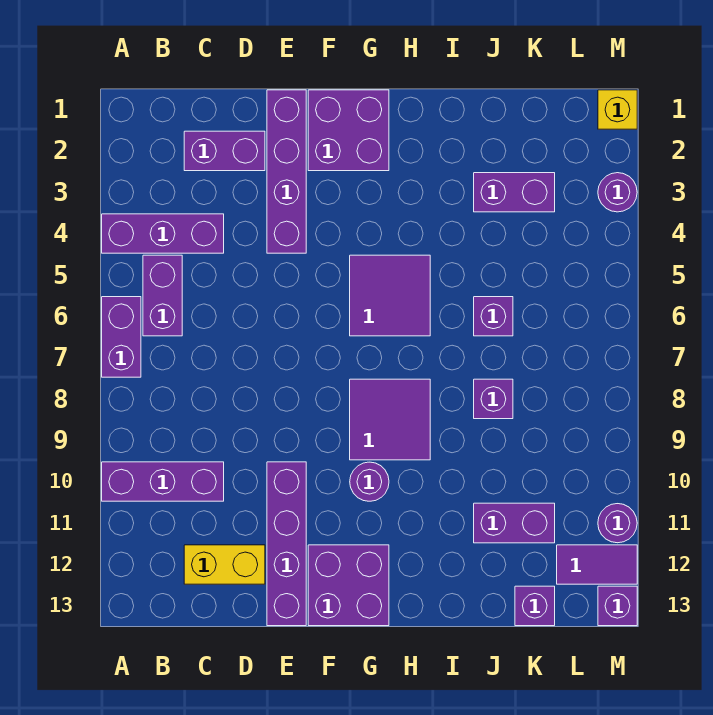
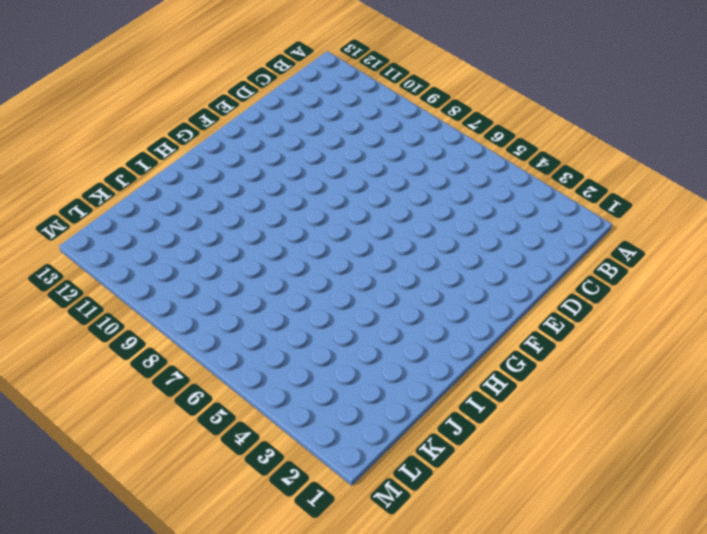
none -> purple 1x3 brick [102,214,224,253]
none -> purple 1x2 brick [102,297,141,377]
none -> purple 1x3 brick [102,462,224,501]

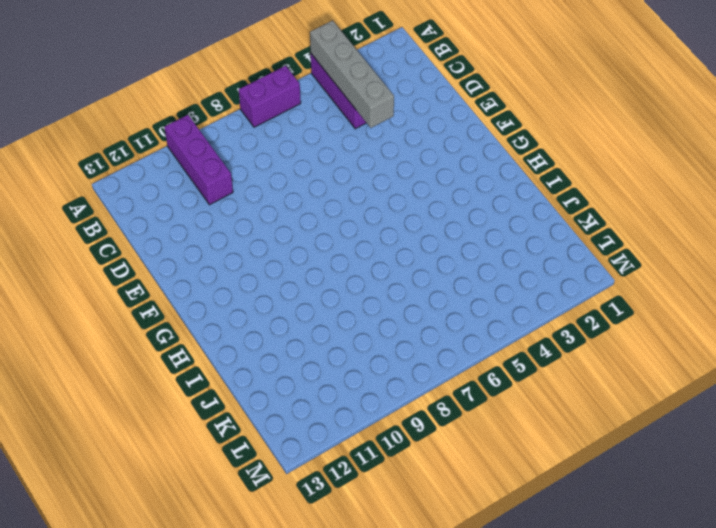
grey 1x4 brick [310,20,394,128] -> none
none -> purple 1x2 brick [143,255,182,336]
none -> purple 1x2 brick [184,131,265,171]
none -> yellow 1x2 brick [184,545,265,584]

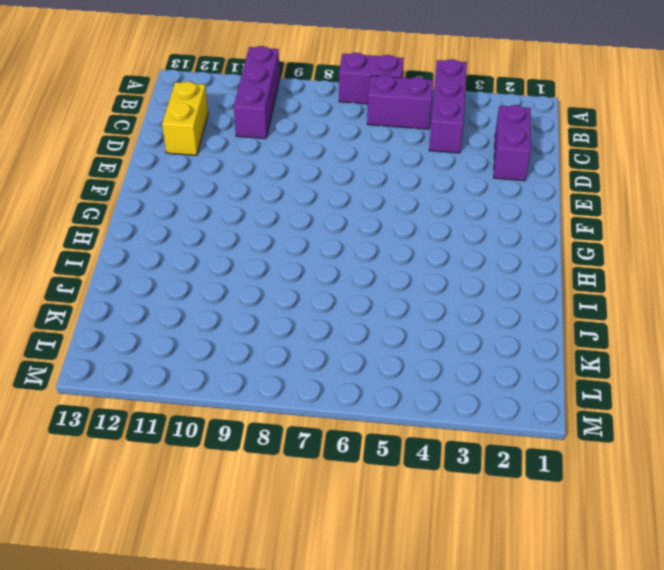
none -> purple 1x4 brick [267,90,306,253]
none -> purple 1x4 brick [267,462,306,626]
none -> purple 2x2 brick [308,90,389,171]

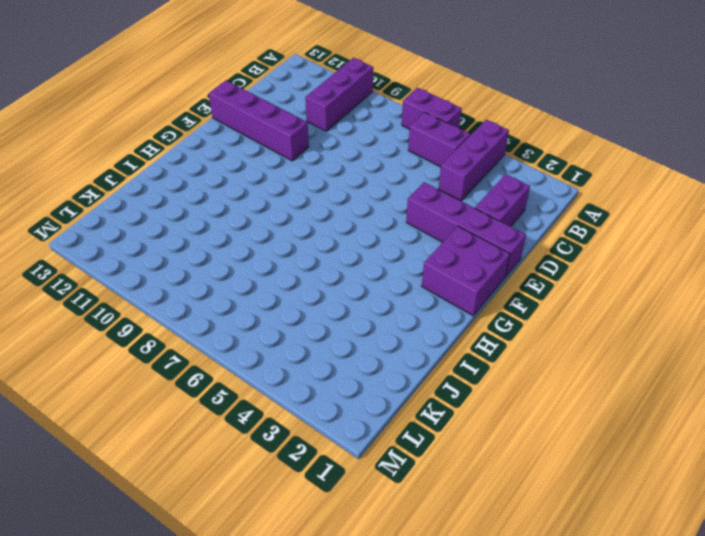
none -> yellow 1x2 brick [184,545,265,584]
none -> purple 2x2 brick [308,545,389,626]
none -> purple 2x2 tile [350,255,430,336]

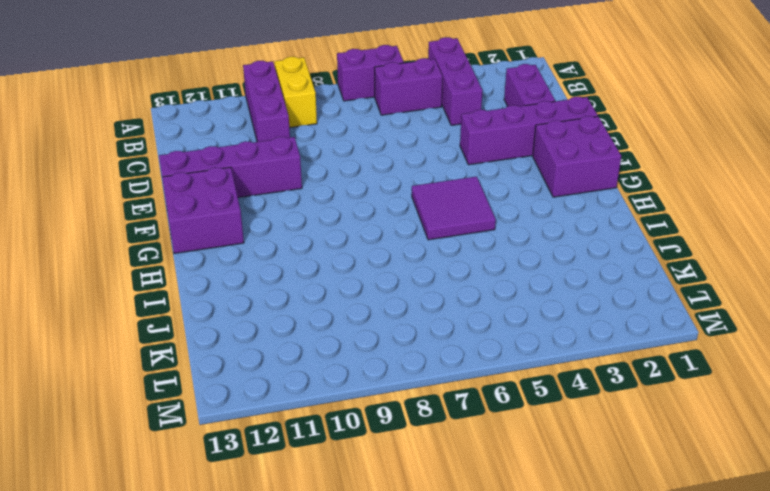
yellow 1x2 brick [275,57,317,128] -> yellow 1x2 brick moved to [184,545,265,584]
none -> purple 2x2 tile [350,379,430,460]
none -> purple 1x1 round brick [350,462,389,501]
none -> purple 1x2 brick [474,173,555,212]

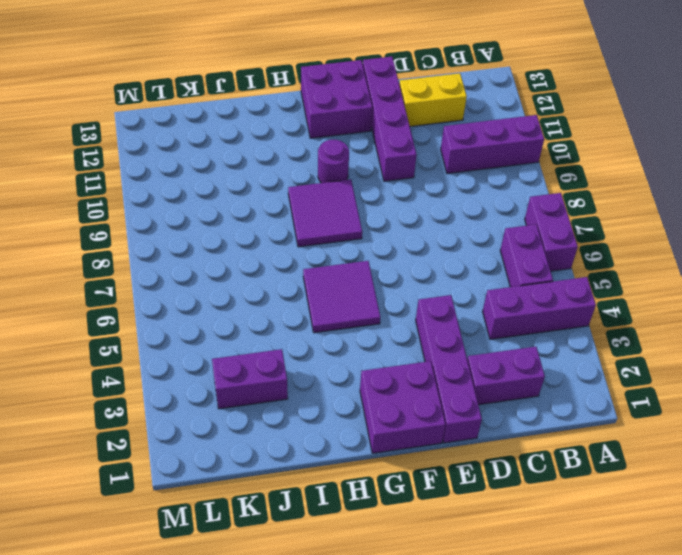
none -> purple 1x1 brick [474,297,513,336]
none -> purple 1x1 brick [474,379,513,419]
none -> purple 1x2 brick [474,503,555,543]

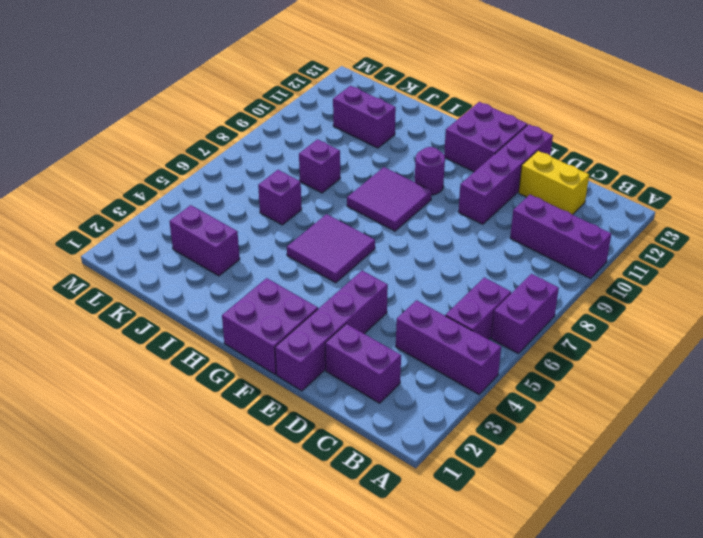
none -> purple 1x1 brick [515,586,555,626]
none -> purple 1x2 tile [557,545,637,584]
none -> yellow 1x1 brick [598,90,637,129]

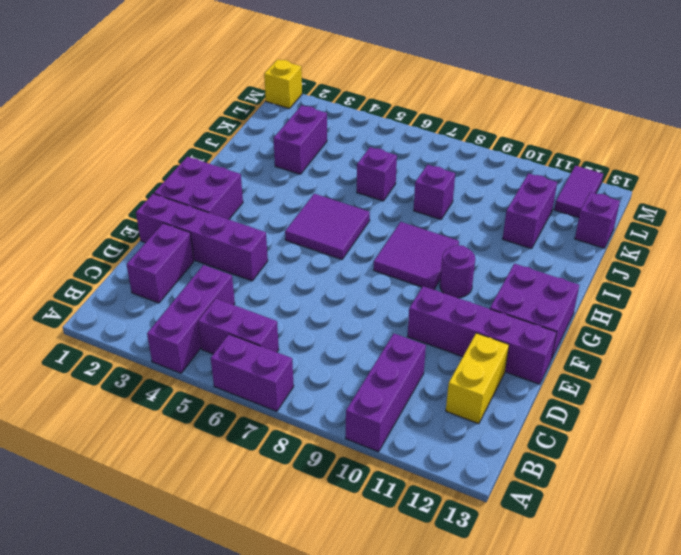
none -> purple 1x1 round brick [598,173,637,212]
none -> purple 1x1 round brick [598,504,637,543]
none -> purple 1x1 brick [598,586,637,626]

